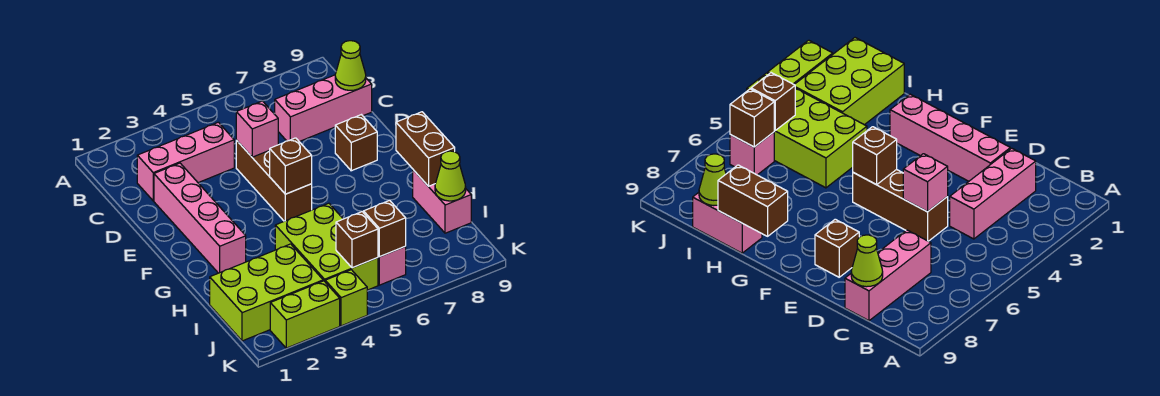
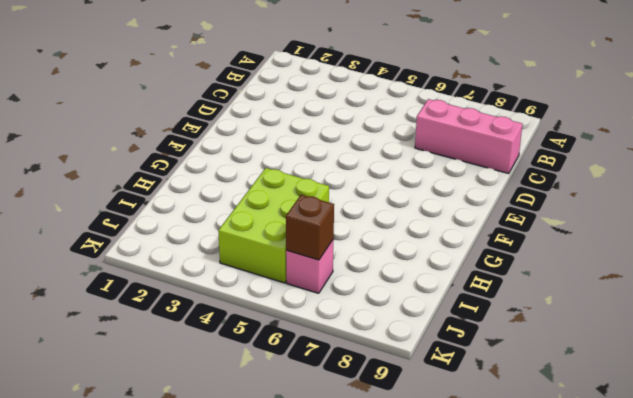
none -> pink 1x3 brick [137,122,234,201]
none -> pink 1x4 brick [154,163,246,273]
none -> brown 1x3 brick [236,140,312,221]

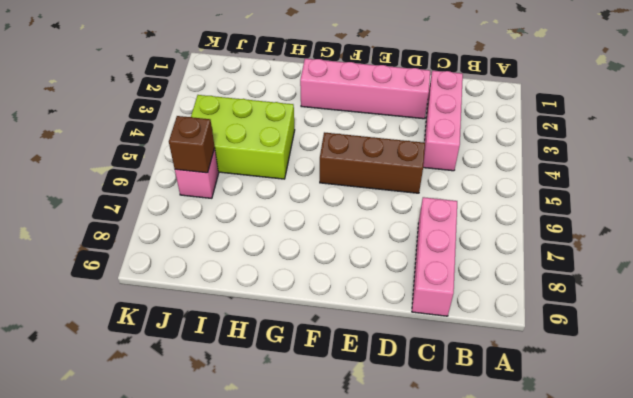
none -> brown 1x1 brick [335,115,377,171]
none -> pink 1x2 brick [413,170,471,233]
none -> lime 2x3 brick [210,244,323,341]

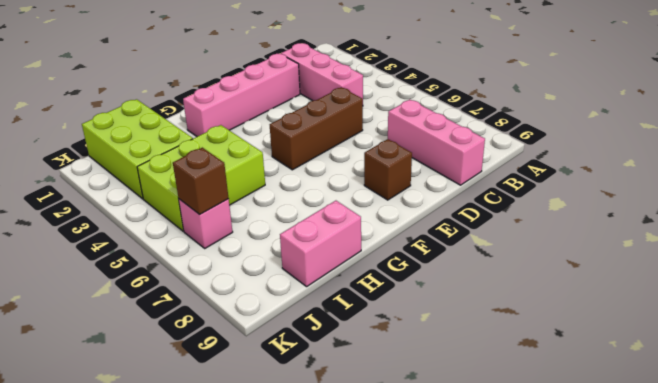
none -> lime 1x2 brick [270,281,340,348]
none -> lime 1x1 brick [325,270,367,326]
none -> lime 1x1 cone [335,41,366,90]

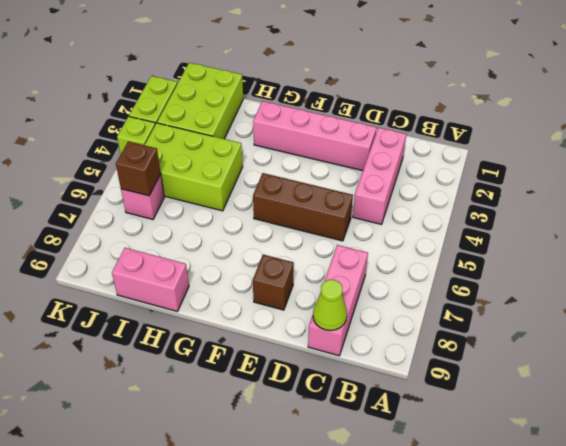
none -> pink 1x1 brick [236,101,278,157]
none -> brown 1x1 brick [270,138,312,194]
none -> brown 1x2 brick [396,112,455,186]

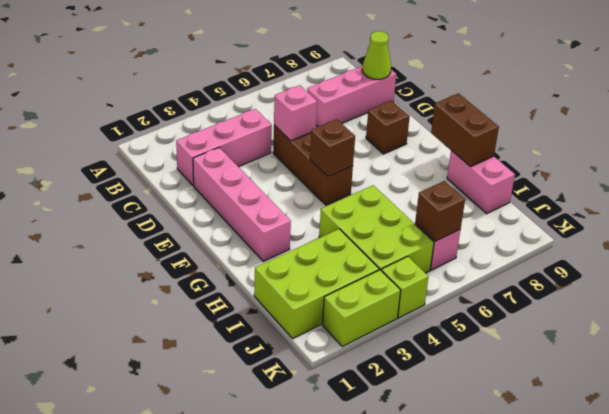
none -> lime 1x1 cone [435,151,466,201]
none -> brown 1x1 brick [336,212,378,268]

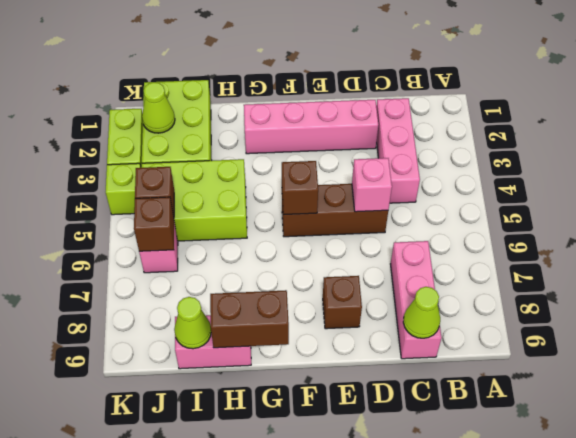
lime 1x1 cone [142,82,175,133] -> none

